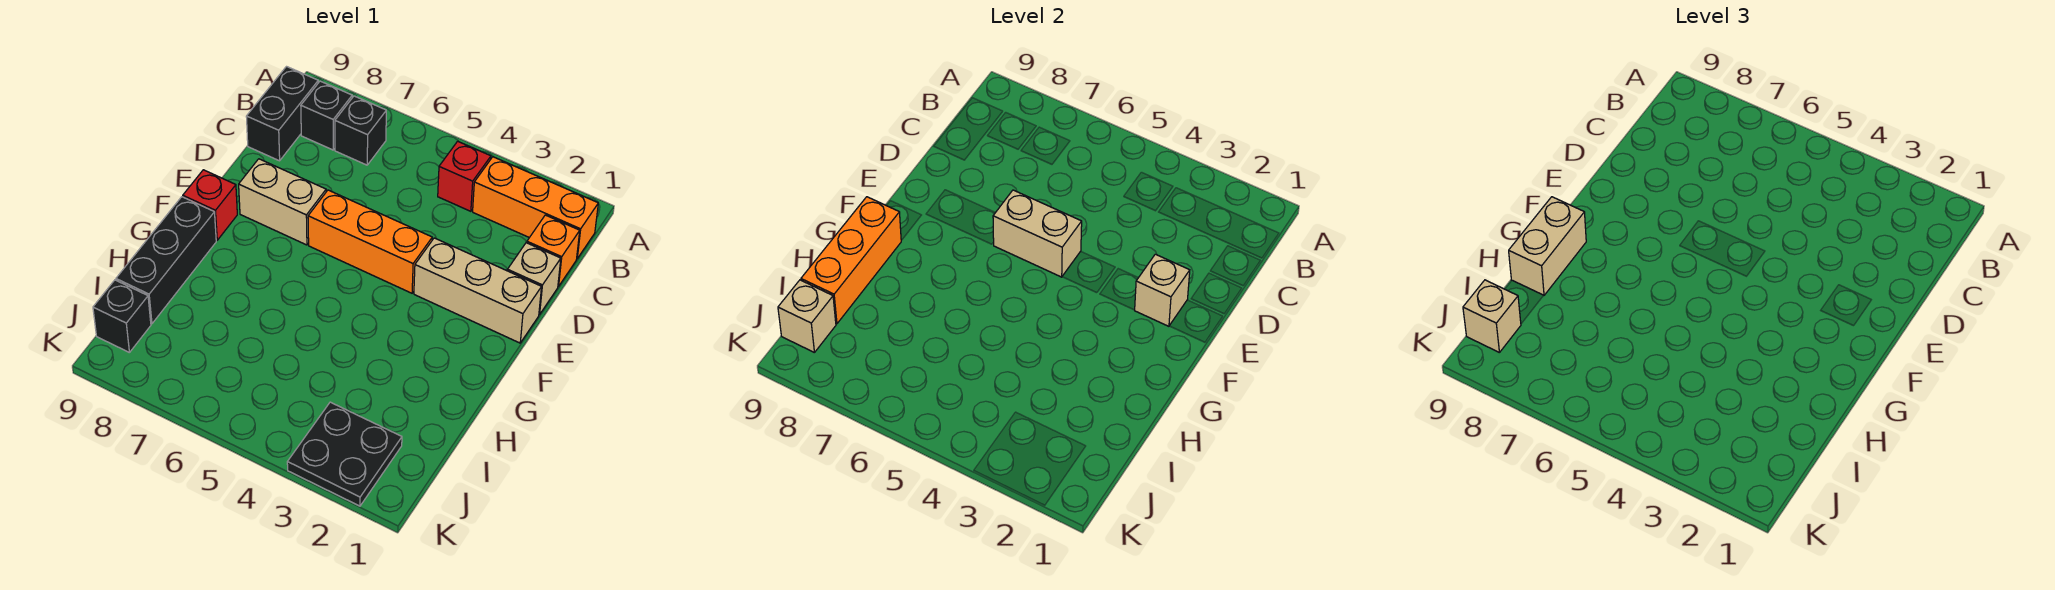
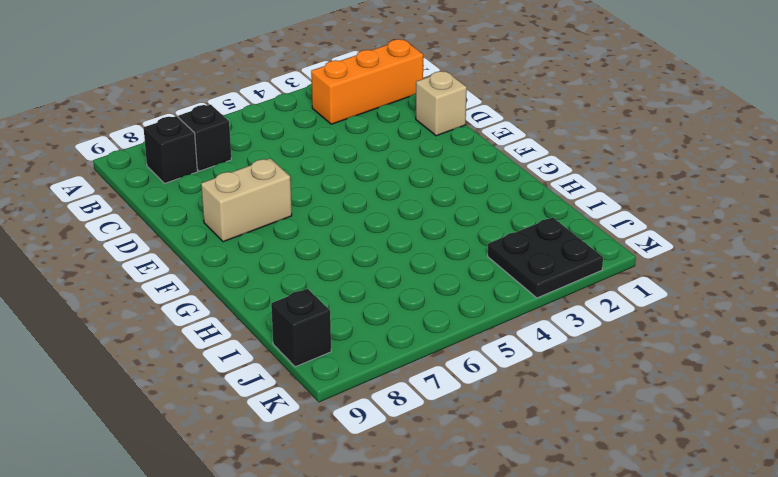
none -> red 1x1 brick [438,141,491,211]
none -> black 1x2 brick [246,67,318,161]
none -> orange 1x1 brick [527,215,580,286]

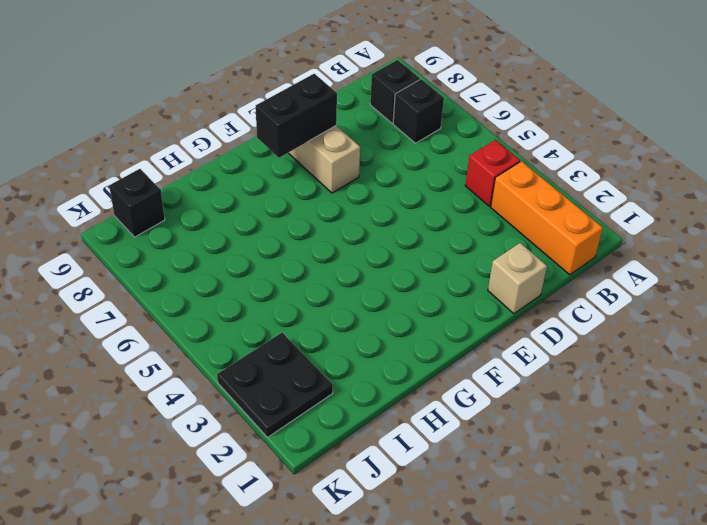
black 1x2 brick [256,74,337,158] -> black 1x2 brick moved to [246,67,318,161]
none -> orange 1x1 brick [527,215,580,286]
none -> tan 1x3 brick [414,238,541,343]
none -> orange 1x3 brick [308,190,432,293]

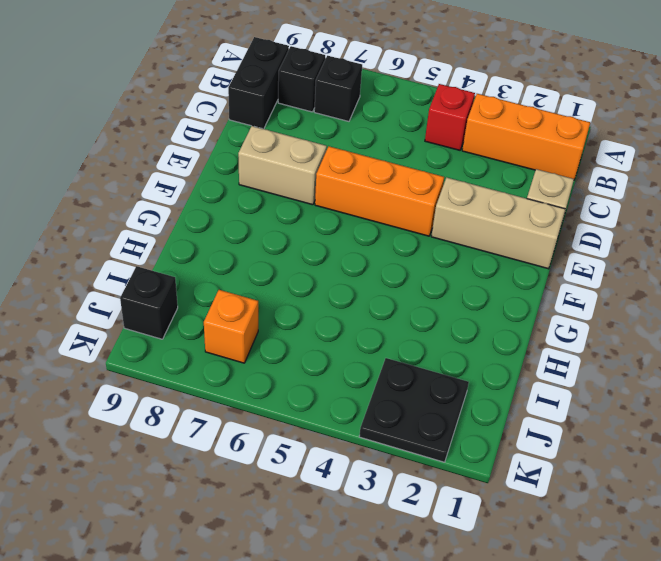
orange 1x1 brick [204,290,258,363] -> orange 1x1 brick moved to [527,215,580,286]
none -> red 1x1 brick [183,170,237,240]
none -> black 1x3 brick [116,197,216,324]
none -> tan 1x1 brick [1135,254,1190,326]

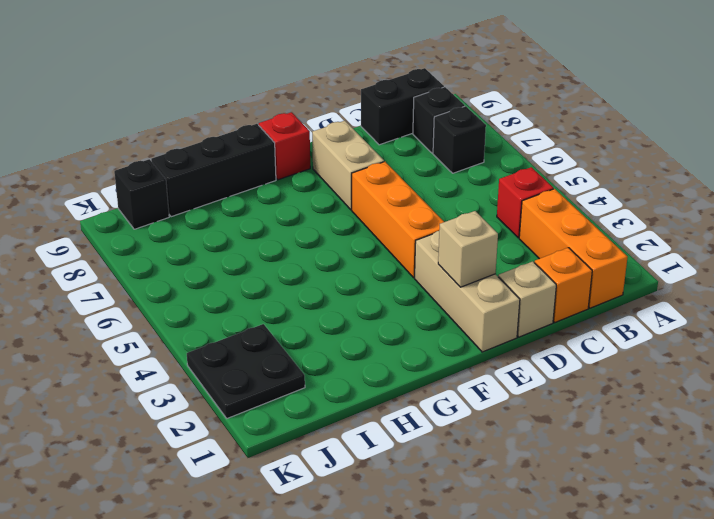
none -> tan 1x2 brick [993,190,1082,277]
none -> orange 1x3 brick [801,197,901,324]
none -> tan 1x1 brick [778,280,836,352]

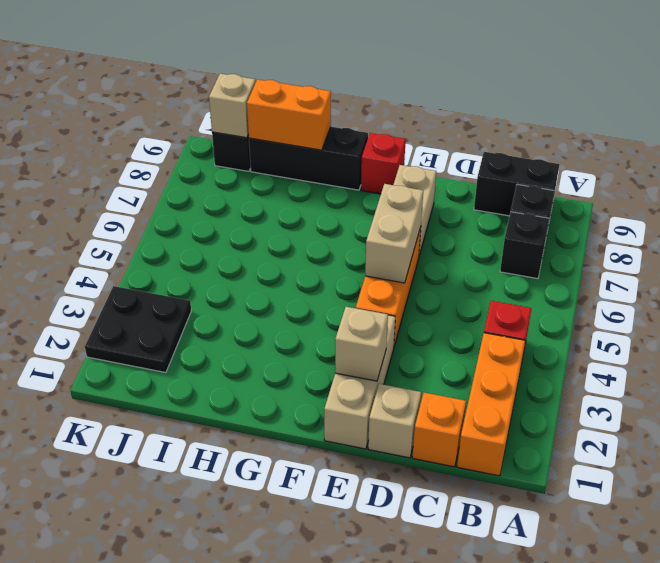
orange 1x2 brick [247,79,331,150] -> orange 1x3 brick [801,197,901,324]
none -> tan 1x2 brick [1509,197,1586,296]
none -> tan 1x1 brick [1463,280,1521,352]

